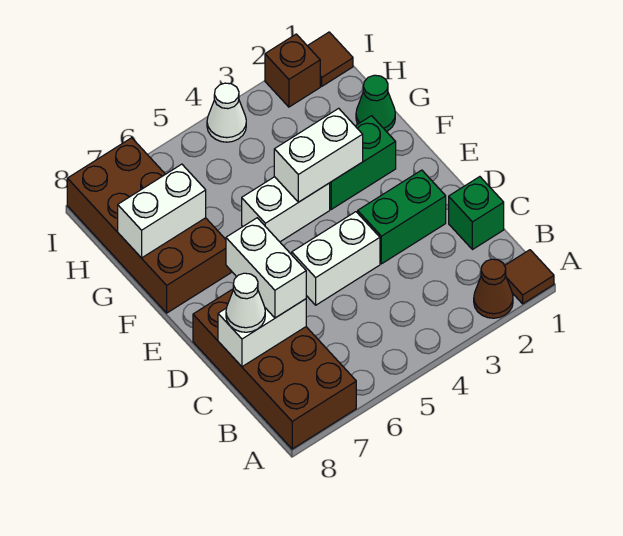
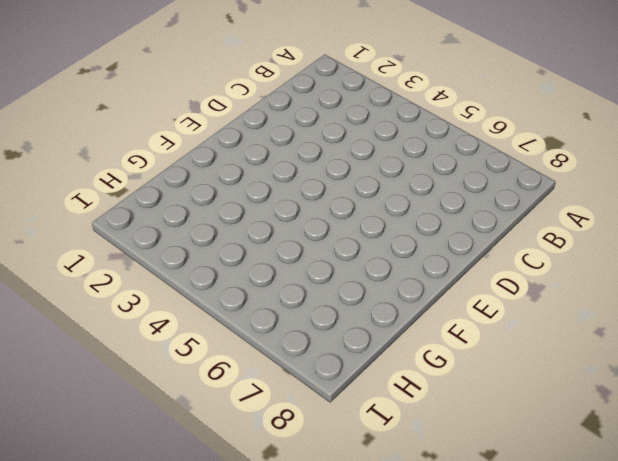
none -> brown 1x1 tile [505,250,554,304]
none -> brown 1x1 cone [474,259,513,318]
none -> brown 2x4 brick [193,289,356,449]

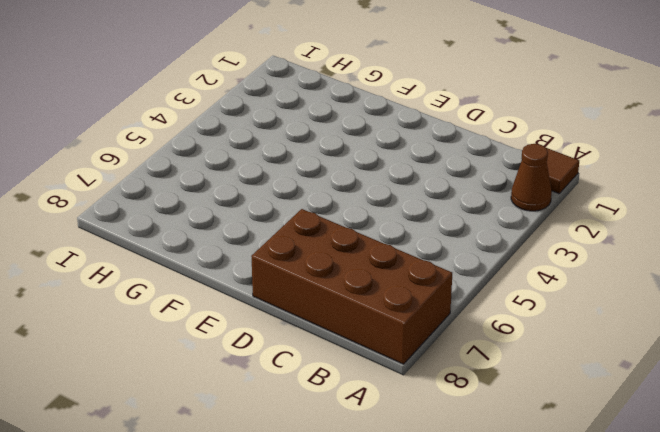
none -> green 1x1 brick [449,177,504,250]
none -> green 1x2 brick [358,170,446,264]
none -> white 1x2 brick [292,212,380,305]

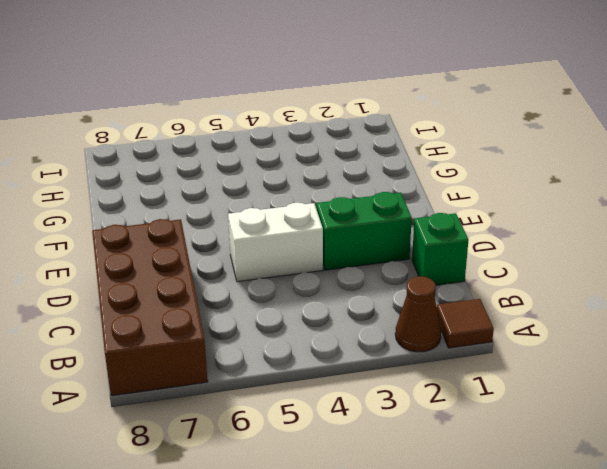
none -> green 1x2 brick [330,116,396,209]
none -> white 1x2 brick [242,177,330,242]
none -> brown 2x4 brick [67,138,231,313]

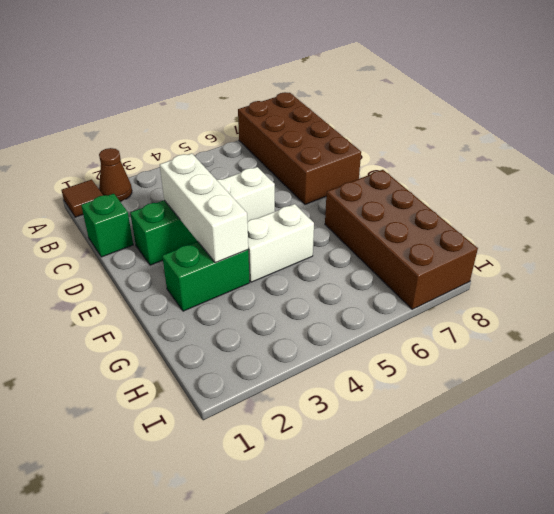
white 1x3 brick [160,153,248,263] -> white 1x2 brick [274,108,363,202]
none -> green 1x1 cone [356,75,395,132]
none -> brown 1x1 tile [308,32,353,86]
none -> brown 1x1 brick [265,34,320,107]

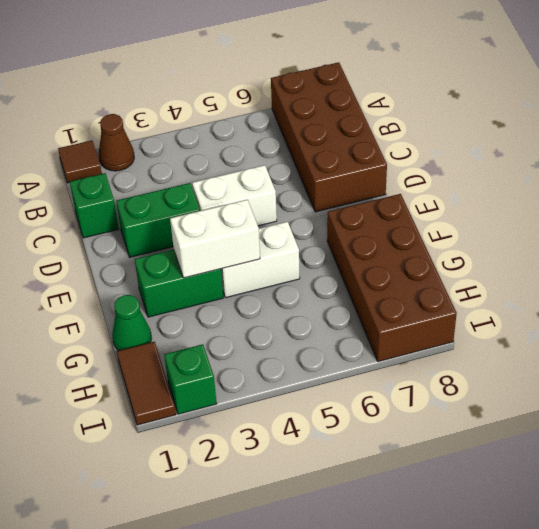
brown 1x2 tile [117,342,176,425] -> brown 1x1 tile [308,32,353,86]
green 1x1 brick [164,344,217,414] -> brown 1x1 brick [265,34,320,107]
none -> white 1x1 cone [207,83,246,142]
none -> white 1x2 brick [218,299,306,367]
none -> white 1x2 brick [118,164,206,258]

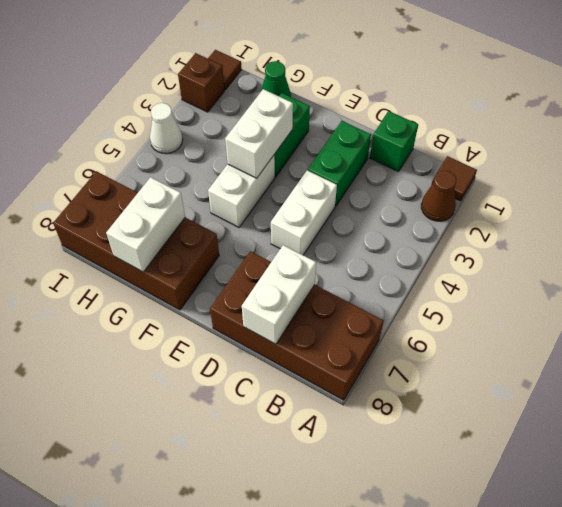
none -> white 1x2 brick [226,218,306,318]
none -> white 1x1 cone [226,273,265,332]

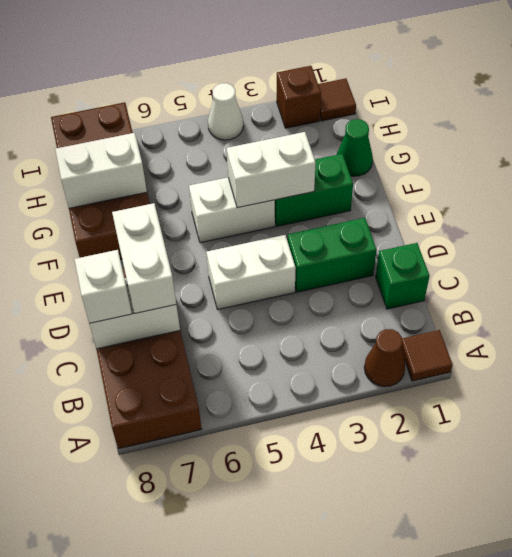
white 1x1 brick [74,250,132,324] -> white 1x1 cone [226,273,265,332]

